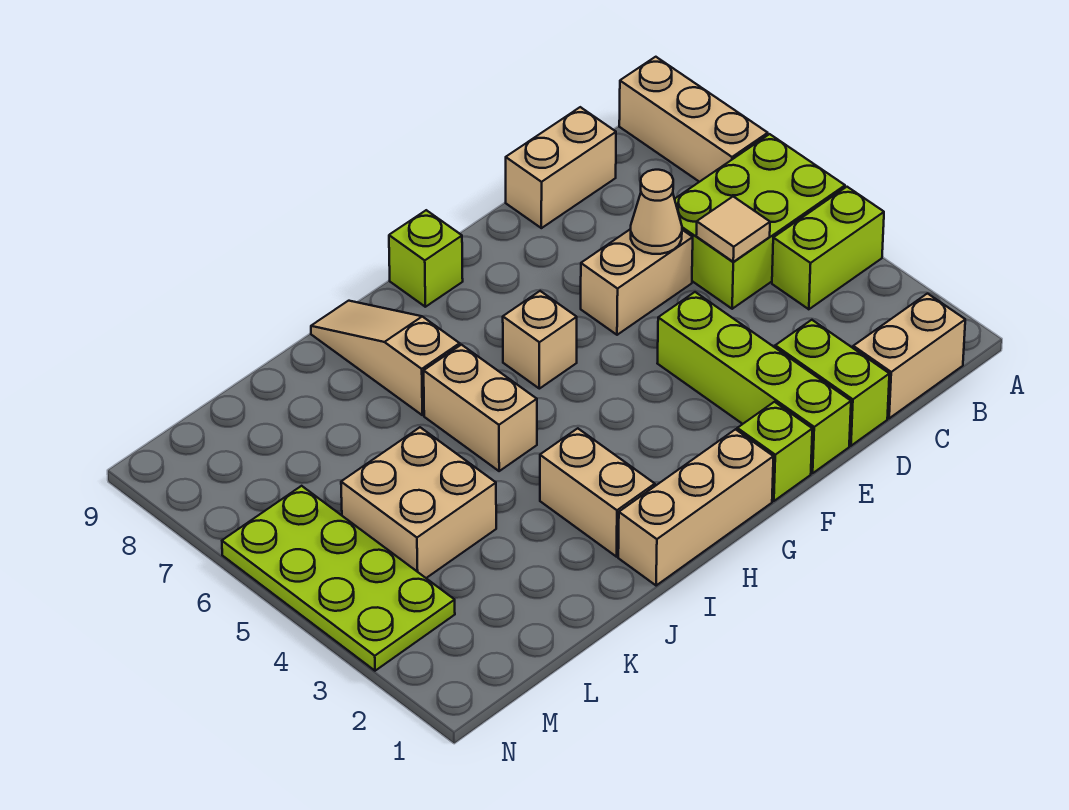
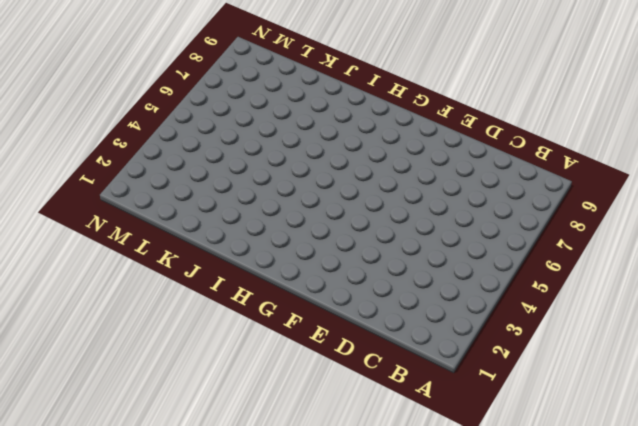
none -> lime 1x2 brick [772,187,884,309]
none -> lime 2x3 brick [675,134,845,309]
none -> tan 1x3 brick [619,57,768,182]

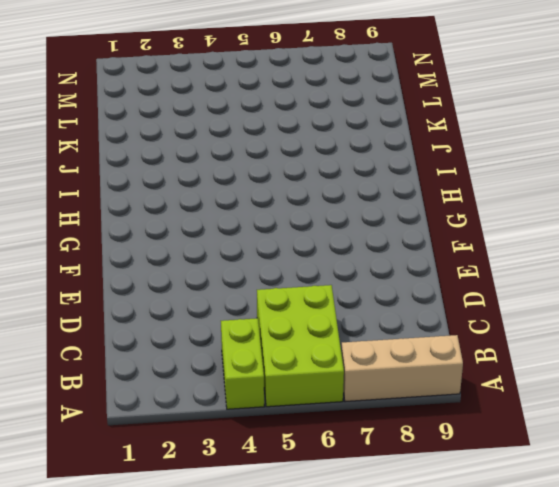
none -> tan 1x2 brick [853,294,965,418]
none -> tan 1x2 brick [506,107,616,228]
none -> lime 1x2 brick [775,320,889,446]

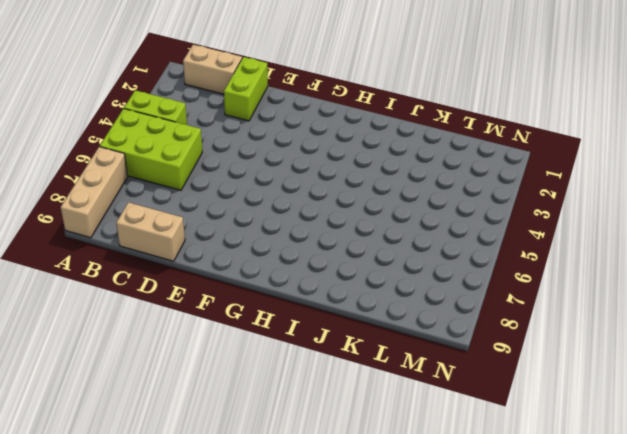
none -> tan 1x2 brick [581,229,693,335]
none -> lime 1x4 brick [657,292,851,473]
none -> lime 1x1 brick [737,402,812,501]

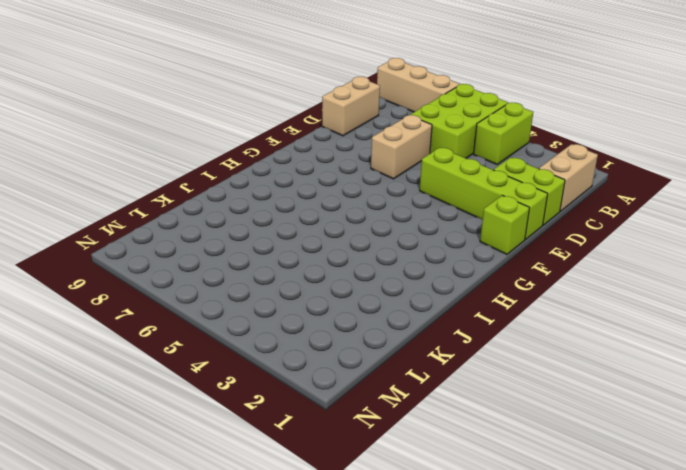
none -> tan 1x3 brick [618,429,773,585]
none -> tan 1x1 brick [503,291,577,389]
none -> lime 1x1 brick [389,210,463,307]

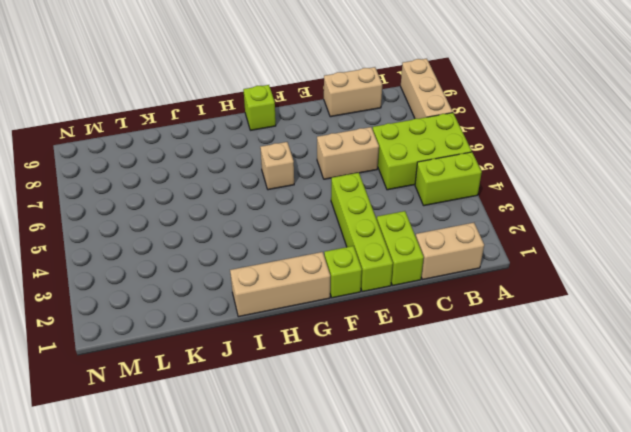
none -> tan 1x2 brick [540,428,655,557]
none -> tan 1x2 brick [424,345,537,471]
none -> tan 1x3 slope [311,301,460,415]

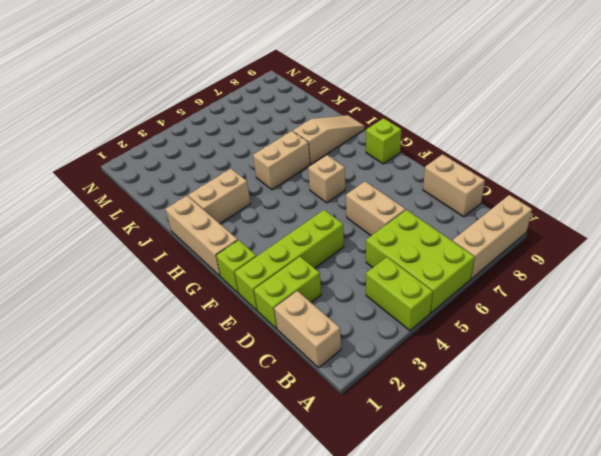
none -> tan 2x2 brick [341,427,496,578]
none -> lime 2x4 plate [222,486,455,671]
none -> tan 1x1 tile [696,197,770,262]

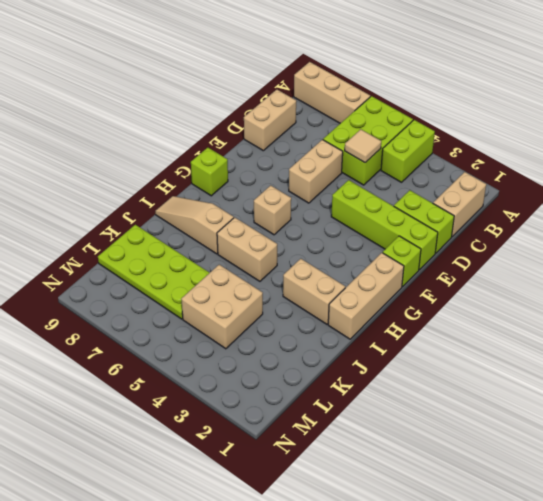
lime 2x4 plate [98,225,209,319] -> lime 2x4 plate moved to [222,486,455,671]
none -> tan 1x1 cone [631,170,682,254]

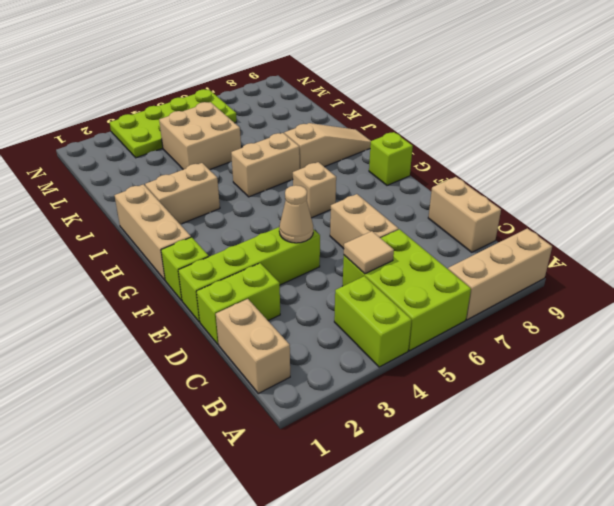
tan 1x1 cone [279,185,313,243] -> tan 1x1 cone moved to [631,170,682,254]

